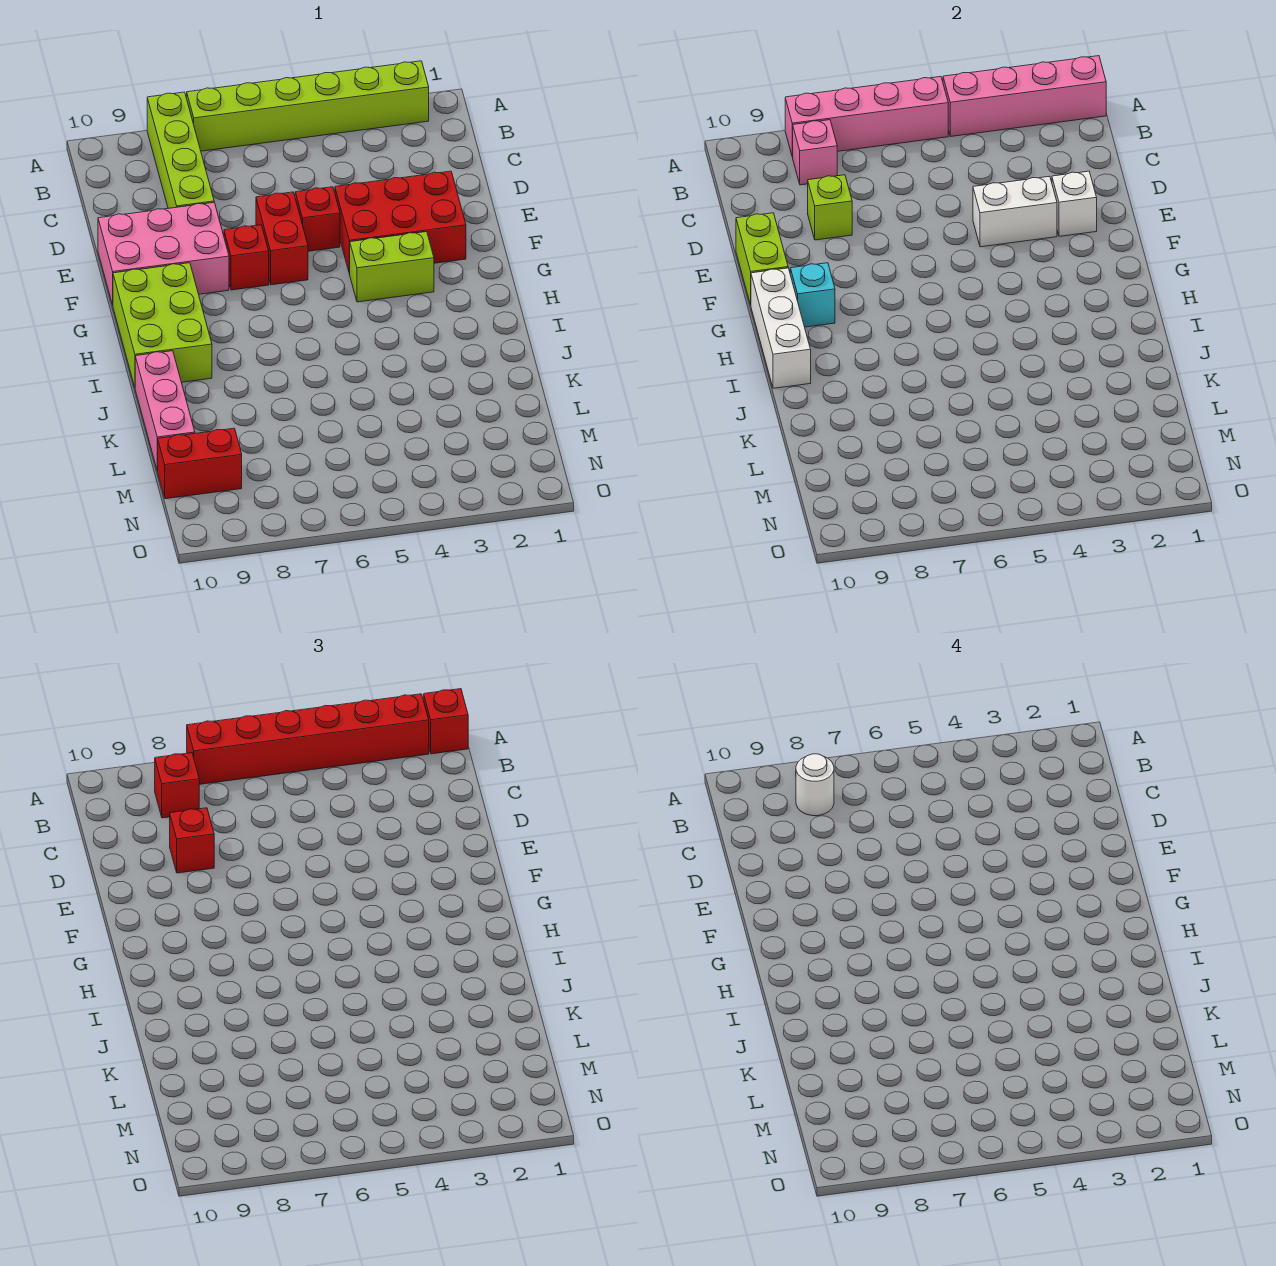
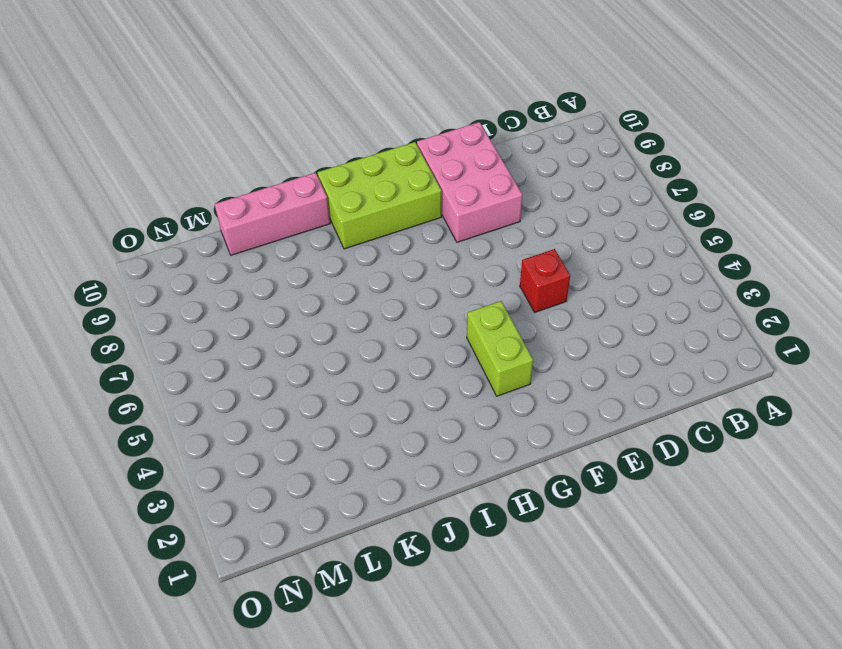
none -> lime 1x6 brick [187,61,429,151]
none -> lime 1x4 brick [147,92,214,208]
none -> red 2x3 brick [335,171,466,274]

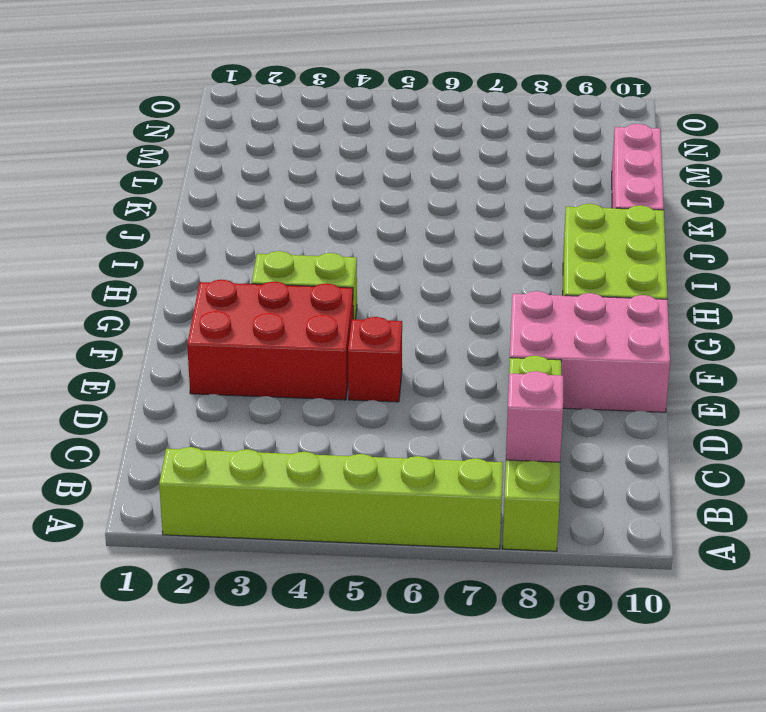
none -> red 1x2 brick [256,192,308,285]
none -> red 1x1 brick [224,225,269,290]
none -> red 1x2 brick [158,428,242,499]

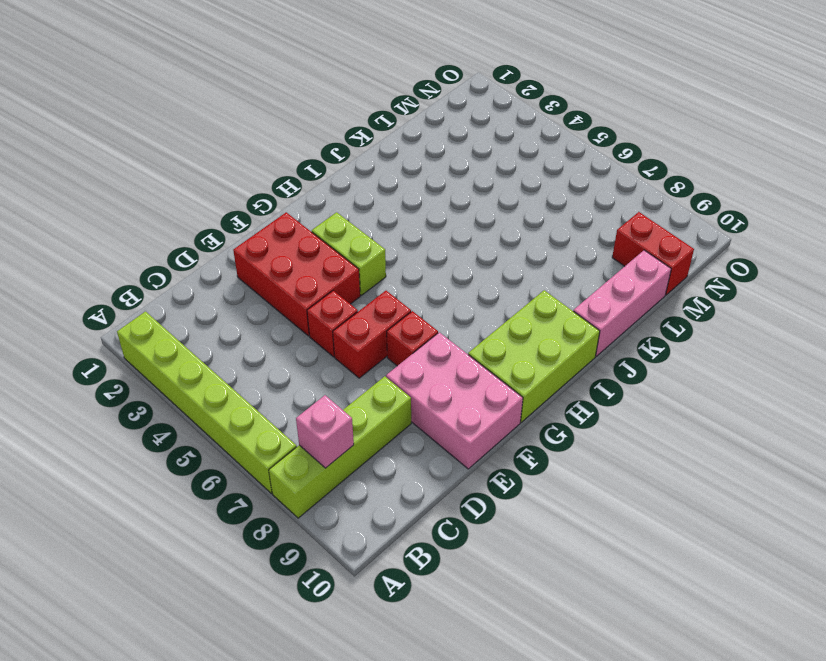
none -> pink 1x4 brick [943,56,1106,137]
none -> pink 1x4 brick [785,77,948,157]
none -> lime 1x1 brick [808,175,852,240]

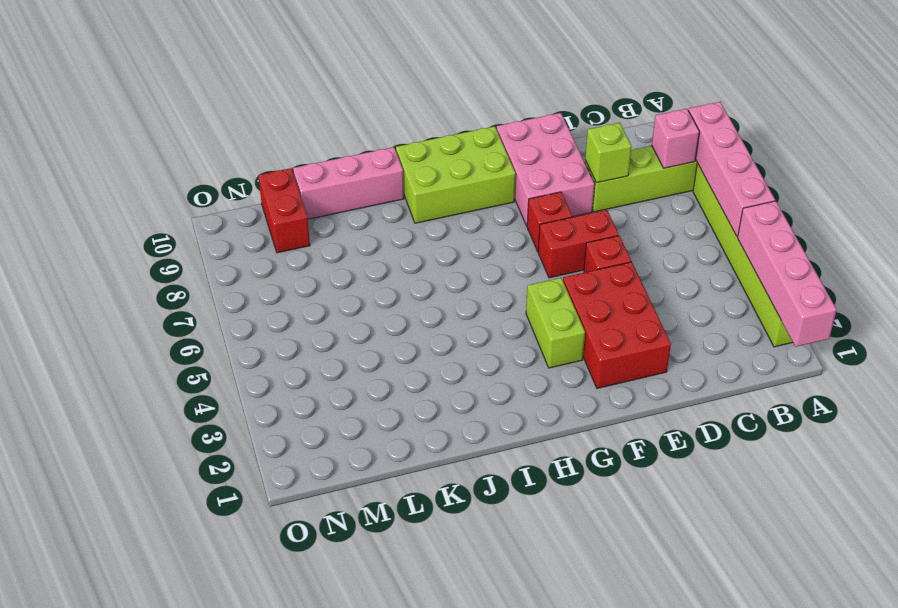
none -> white 1x1 brick [1052,171,1097,236]
none -> white 1x2 brick [973,176,1057,247]
none -> lime 1x2 brick [736,213,788,305]

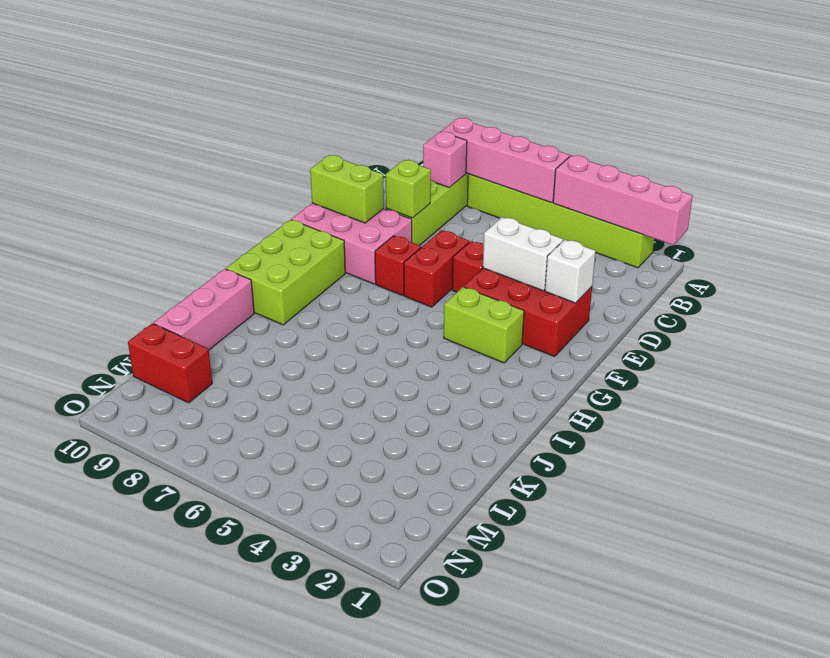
lime 1x2 brick [310,155,384,223] -> lime 1x2 brick turned to [736,213,788,305]
none -> cyan 1x1 brick [790,263,835,327]
none -> white 1x3 brick [751,268,811,388]
none -> red 1x1 brick [424,689,468,754]

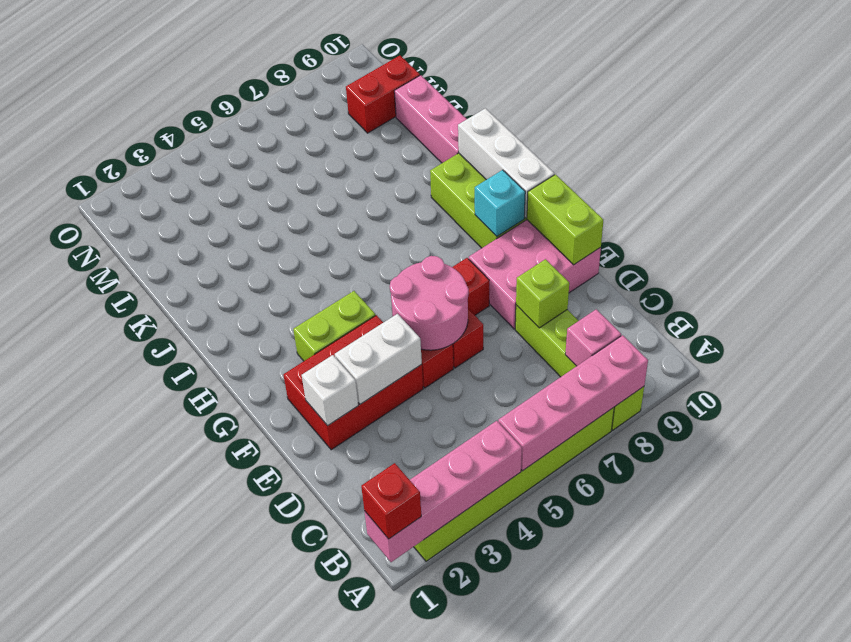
pink 2x2 round brick [390,256,469,350] -> none
none -> red 1x6 brick [187,694,429,784]
none -> red 1x1 brick [155,753,199,818]
none -> red 1x1 brick [170,808,214,873]

